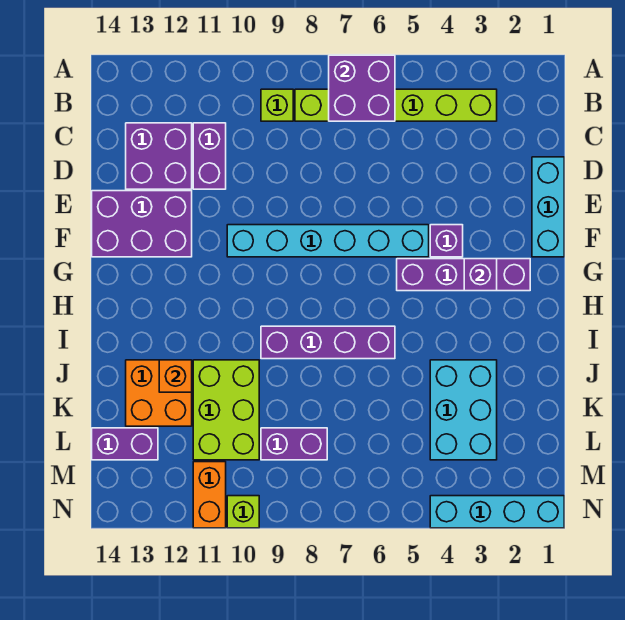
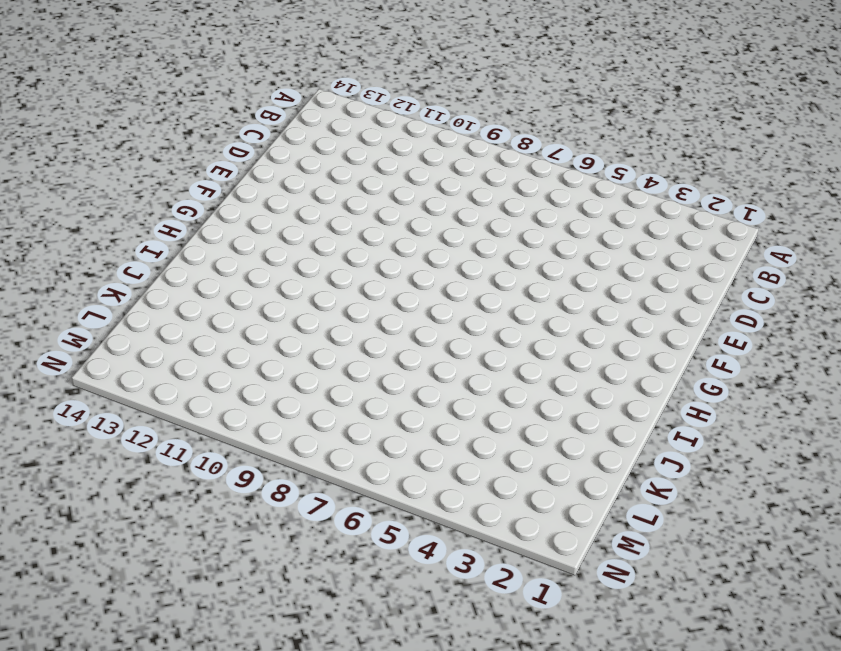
none -> lime 1x6 brick [295,89,497,121]
none -> lime 1x1 brick [261,89,293,121]
none -> purple 1x2 brick [193,123,226,189]

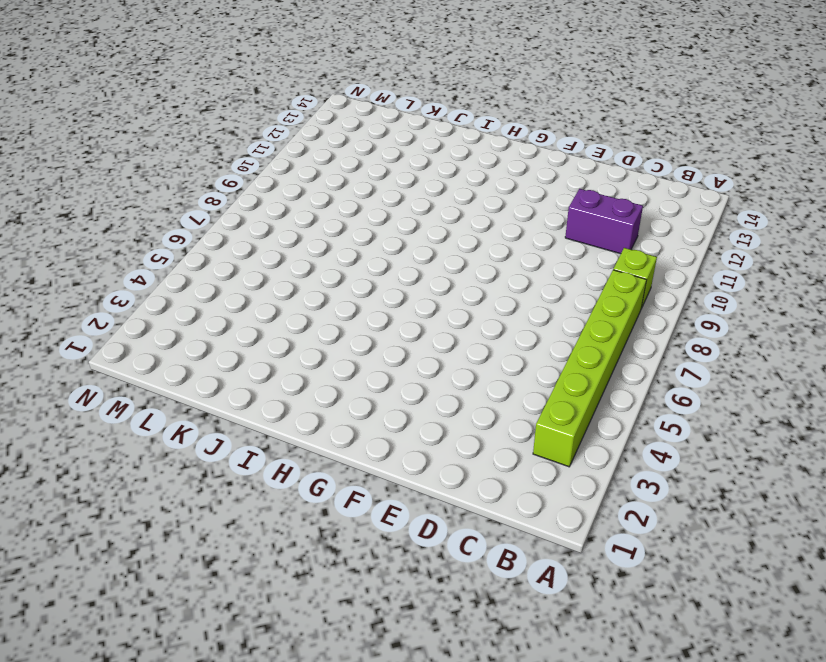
none -> purple 2x2 brick [126,123,192,189]
none -> cyan 1x3 brick [532,157,564,257]
none -> purple 2x3 brick [92,191,192,257]

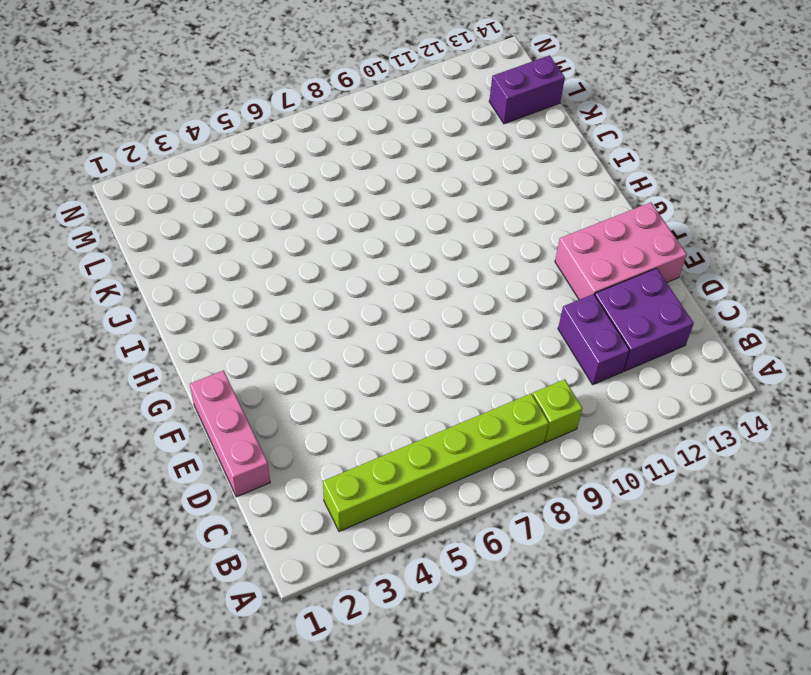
pink 1x3 brick [190,371,270,497] -> cyan 1x3 brick [532,157,564,257]
pink 2x3 brick [555,202,687,300] -> purple 2x3 brick [92,191,192,257]
none -> purple 1x1 brick [430,225,463,257]
none -> cyan 1x6 brick [227,225,429,257]
none -> purple 1x4 brick [397,259,530,291]

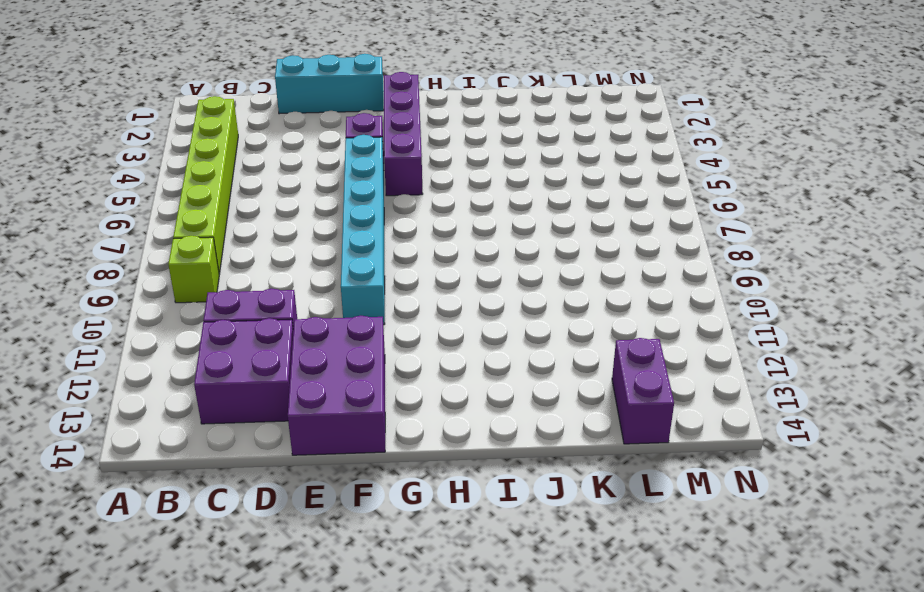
none -> purple 1x4 brick [261,326,395,359]
none -> cyan 2x3 brick [430,360,497,460]
none -> lime 2x3 brick [193,360,259,460]

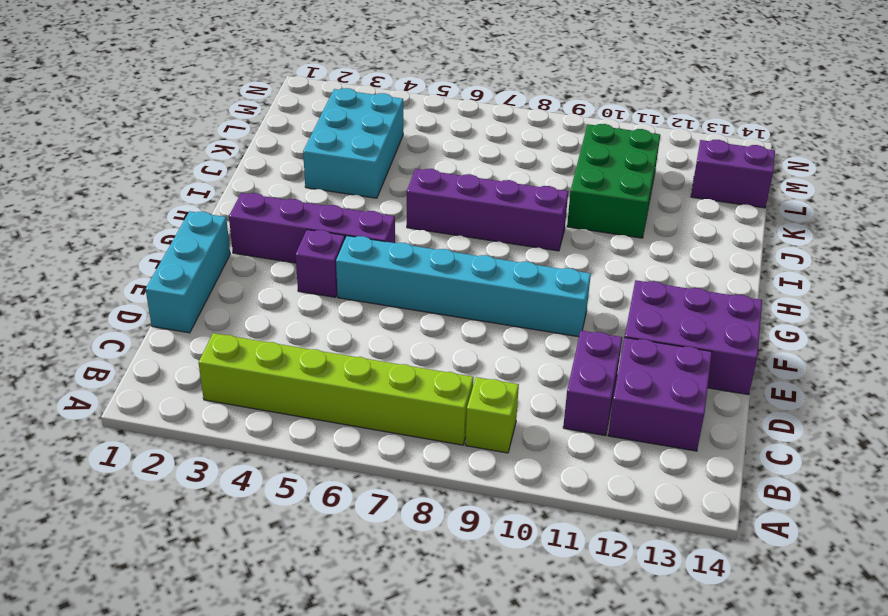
green 2x3 brick [567,124,660,238] -> lime 2x3 brick [193,360,259,460]
none -> orange 2x2 brick [126,360,192,426]
none -> purple 1x2 brick [261,428,327,460]
none -> orange 1x2 brick [193,462,226,528]

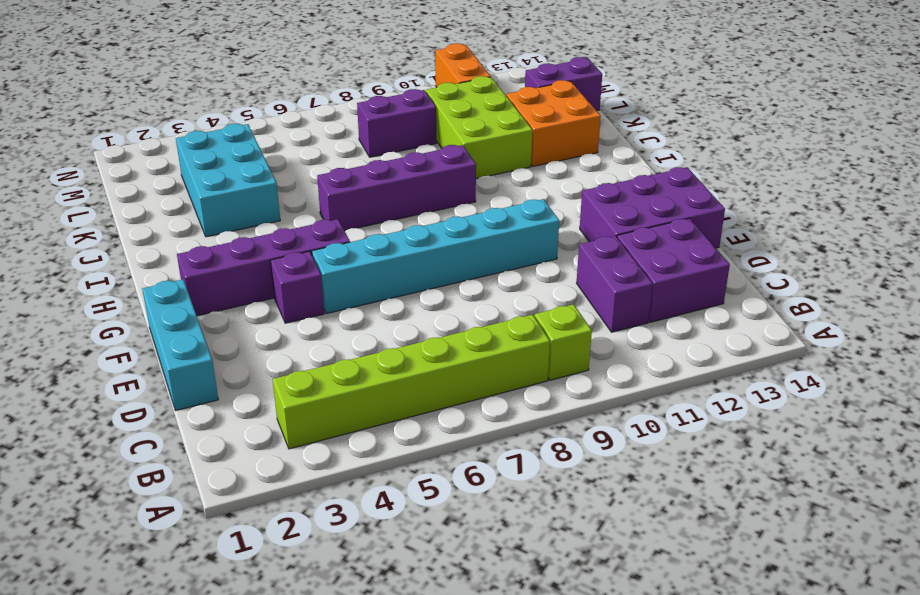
none -> cyan 1x4 brick [430,496,564,528]
none -> lime 1x1 brick [227,496,259,528]
none -> purple 2x2 brick [329,55,395,121]

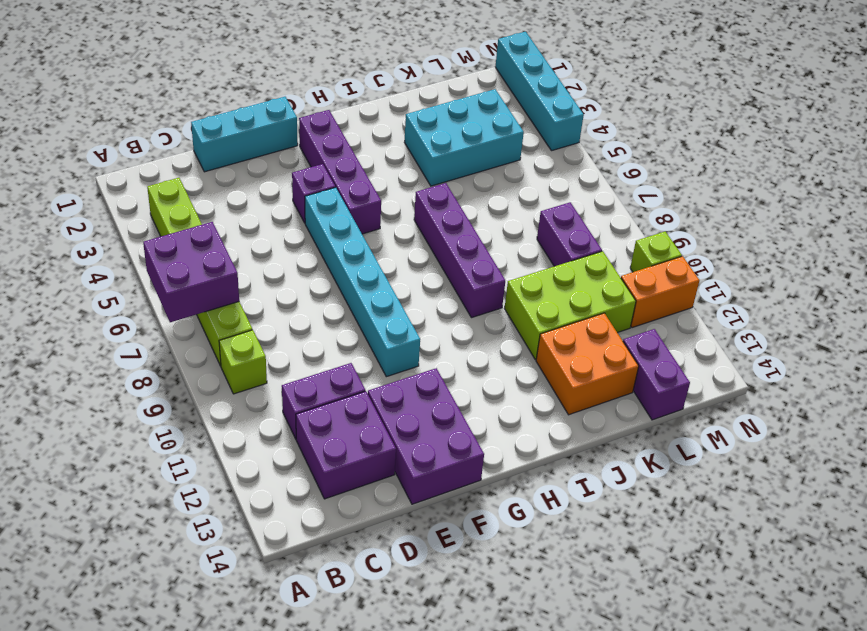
none -> purple 1x1 brick [464,259,497,291]
none -> orange 1x1 brick [159,360,192,392]

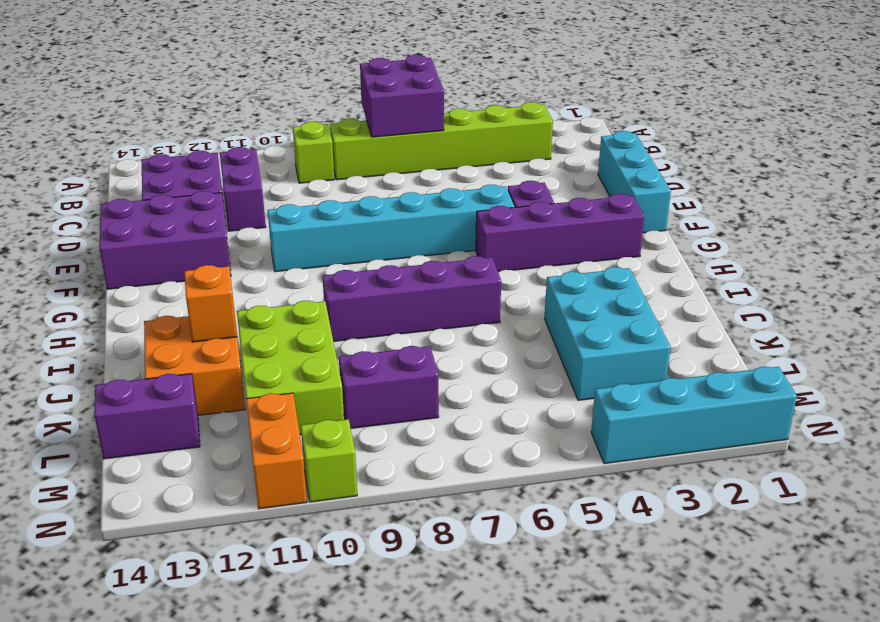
none -> purple 1x1 brick [464,259,497,291]

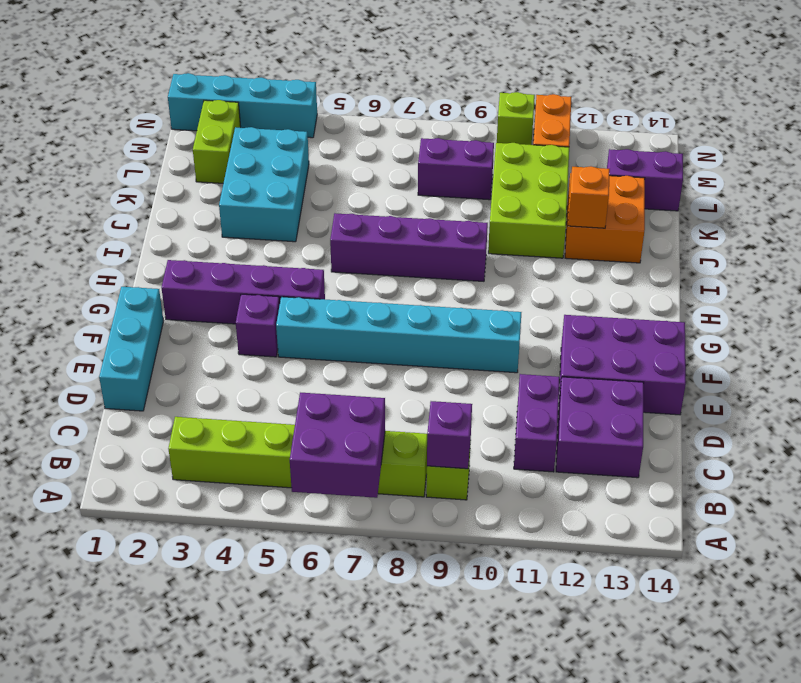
purple 1x1 brick [427,401,472,469] -> purple 1x1 brick moved to [464,259,497,291]
lime 1x2 brick [193,100,241,183] -> none

